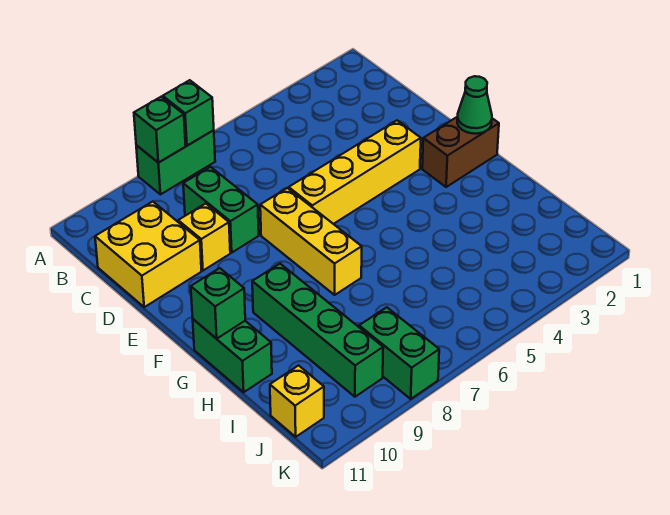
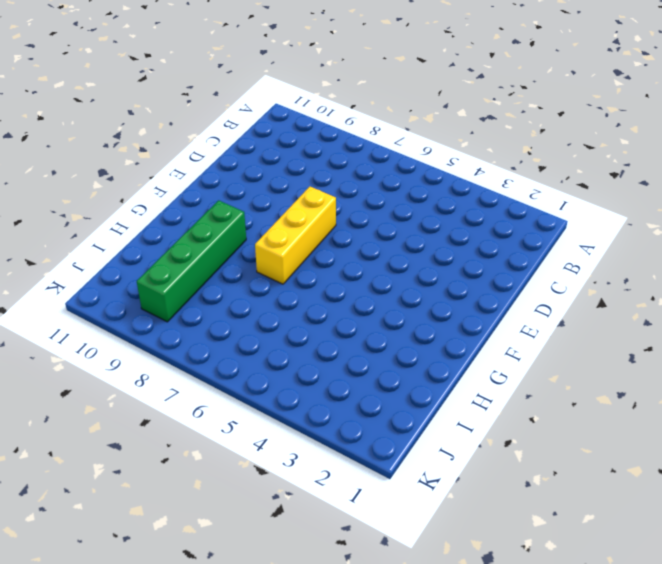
none -> green 1x2 brick [136,130,215,194]
none -> green 1x2 brick [183,167,259,252]
none -> yellow 2x2 brick [95,202,202,307]

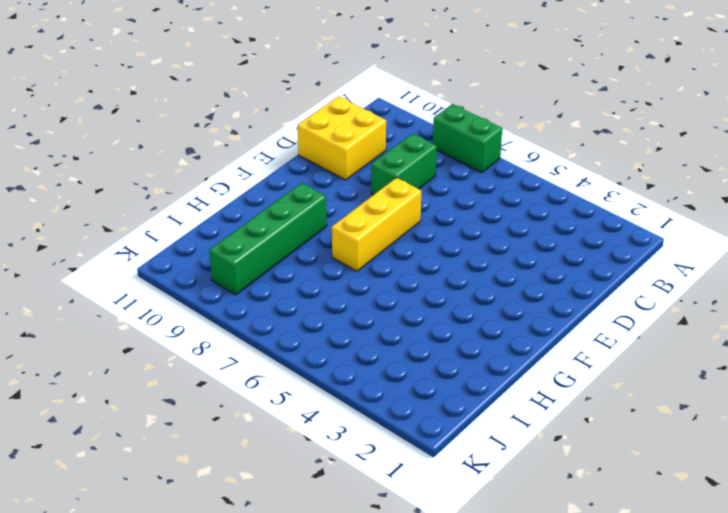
none -> yellow 1x1 brick [178,204,230,270]
none -> yellow 1x4 brick [289,121,421,224]
none -> brown 1x2 brick [422,117,499,187]

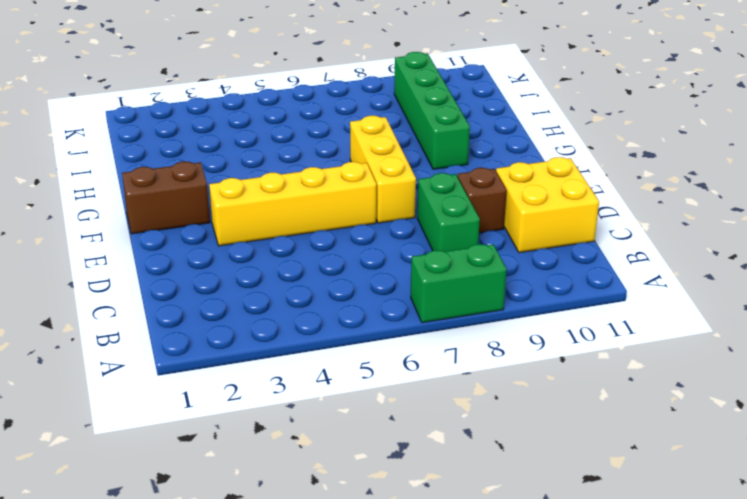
brown 1x1 brick [457,168,507,233] -> yellow 1x1 brick [178,204,230,270]
none -> green 1x2 brick [193,319,272,392]
none -> green 1x2 brick [359,307,439,399]
none -> yellow 1x1 brick [270,365,324,437]

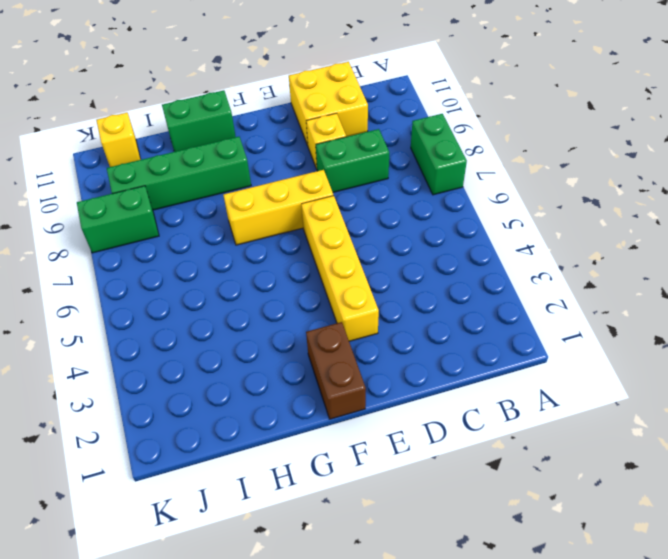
none -> green 1x1 brick [163,80,214,146]
none -> green 1x1 brick [134,97,186,163]
none -> green 1x1 cone [457,76,492,134]

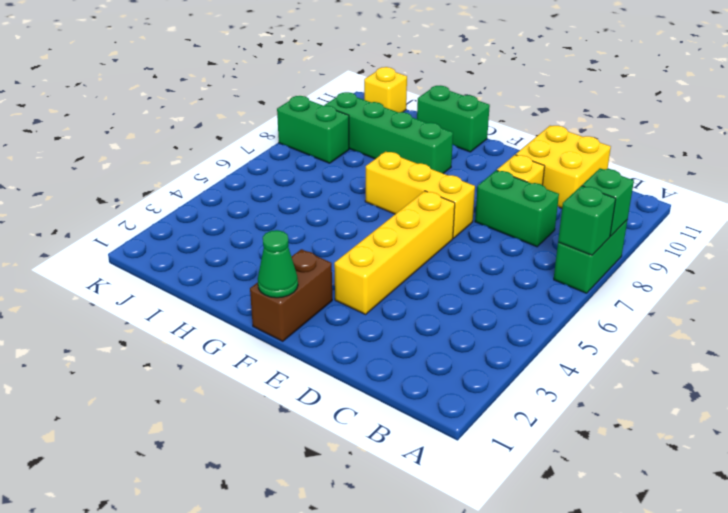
none -> green 1x1 brick [191,268,245,339]

